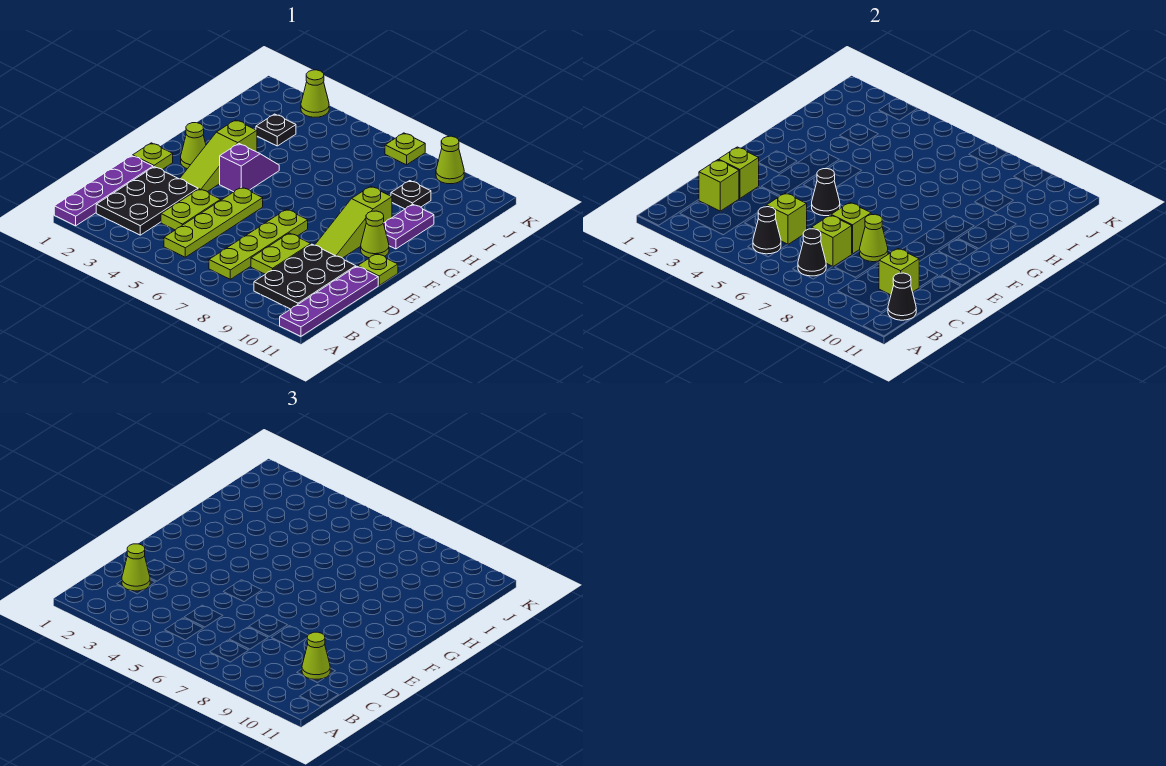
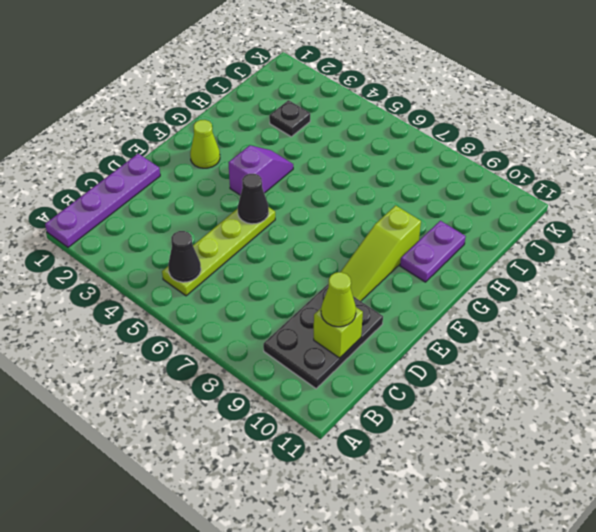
none -> purple 1x4 plate [280,266,378,336]
none -> black 2x3 plate [96,167,198,235]
none -> lime 1x4 plate [209,209,308,279]
none -> lime 1x2 plate [161,189,221,230]

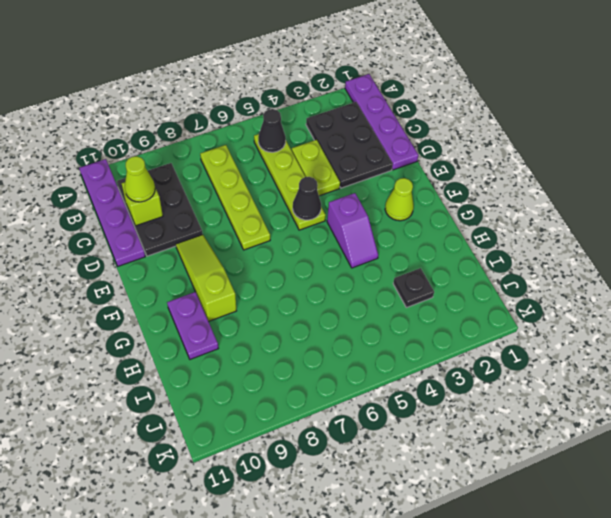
none -> lime 1x2 plate [251,233,311,274]
none -> lime 1x1 plate [133,143,173,170]
none -> lime 1x3 slope [180,120,257,192]
none -> lime 1x1 plate [358,253,398,285]

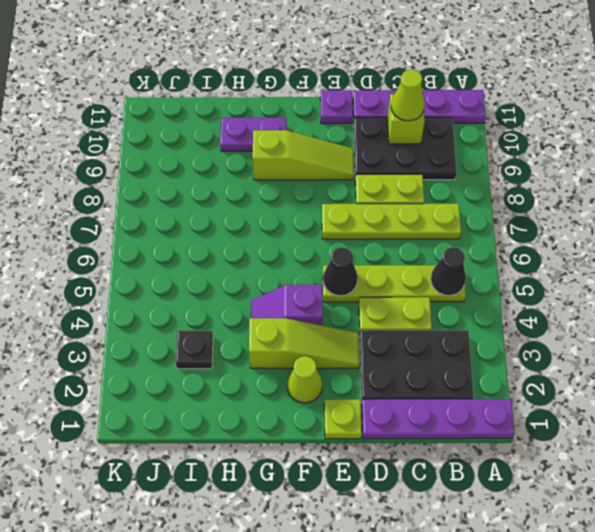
purple 1x1 plate [320,90,353,124] -> lime 1x1 plate [358,253,398,285]
none -> lime 1x1 cone [361,211,389,258]
none -> black 1x1 plate [391,181,431,209]
none -> lime 1x1 cone [301,70,329,117]
none -> lime 1x1 plate [385,133,425,165]

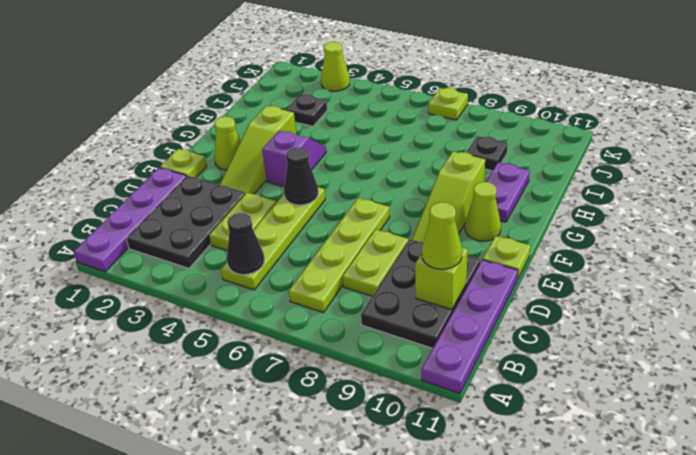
none -> lime 1x1 cone [436,136,464,184]
none -> black 1x1 cone [798,229,826,276]
none -> black 1x1 cone [888,273,916,320]
none -> lime 1x1 brick [699,160,739,211]

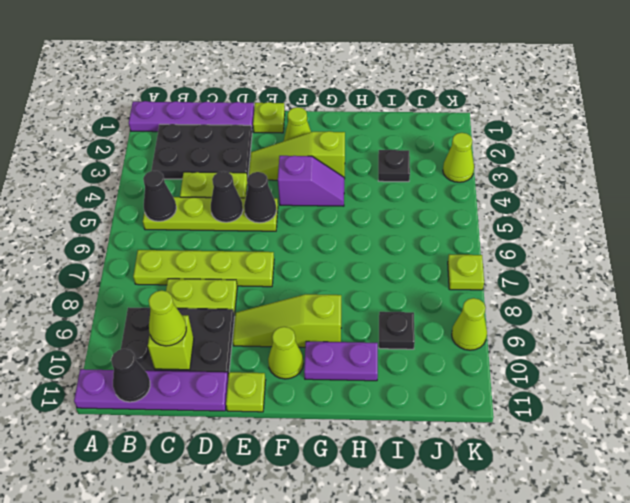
black 1x1 cone [211,171,243,222] -> black 1x1 cone moved to [798,229,826,276]
none -> lime 1x1 brick [699,160,739,211]
none -> lime 1x1 brick [767,193,807,245]
none -> lime 1x1 brick [812,215,852,267]
none -> lime 1x1 brick [719,147,759,198]

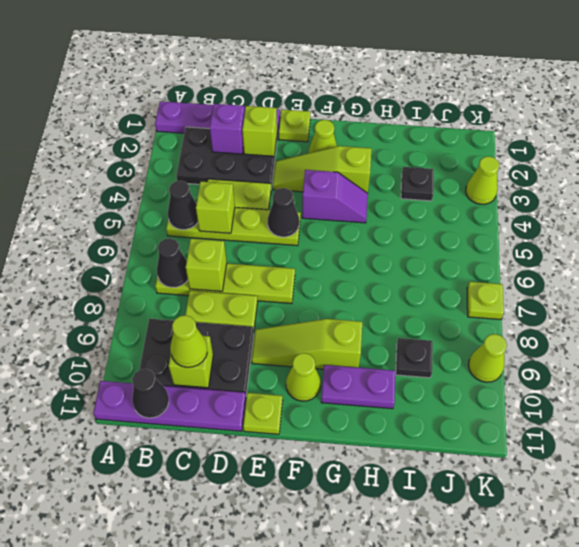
purple 1x1 brick [210,104,245,154] -> lime 1x1 brick [699,160,739,211]
none -> lime 1x1 brick [831,202,871,254]
none -> lime 1x1 cone [860,214,888,262]
none -> lime 1x1 cone [122,544,150,591]

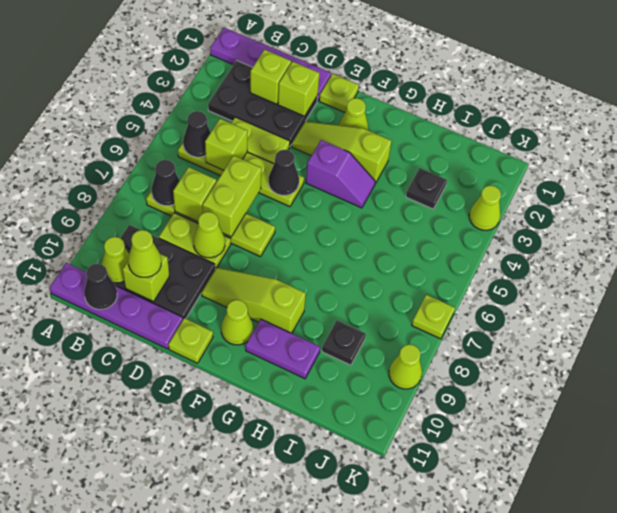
lime 1x1 cone [102,237,129,283] -> lime 1x1 cone moved to [122,544,150,591]
lime 1x2 brick [203,156,261,237] -> lime 1x1 brick [831,202,871,254]

